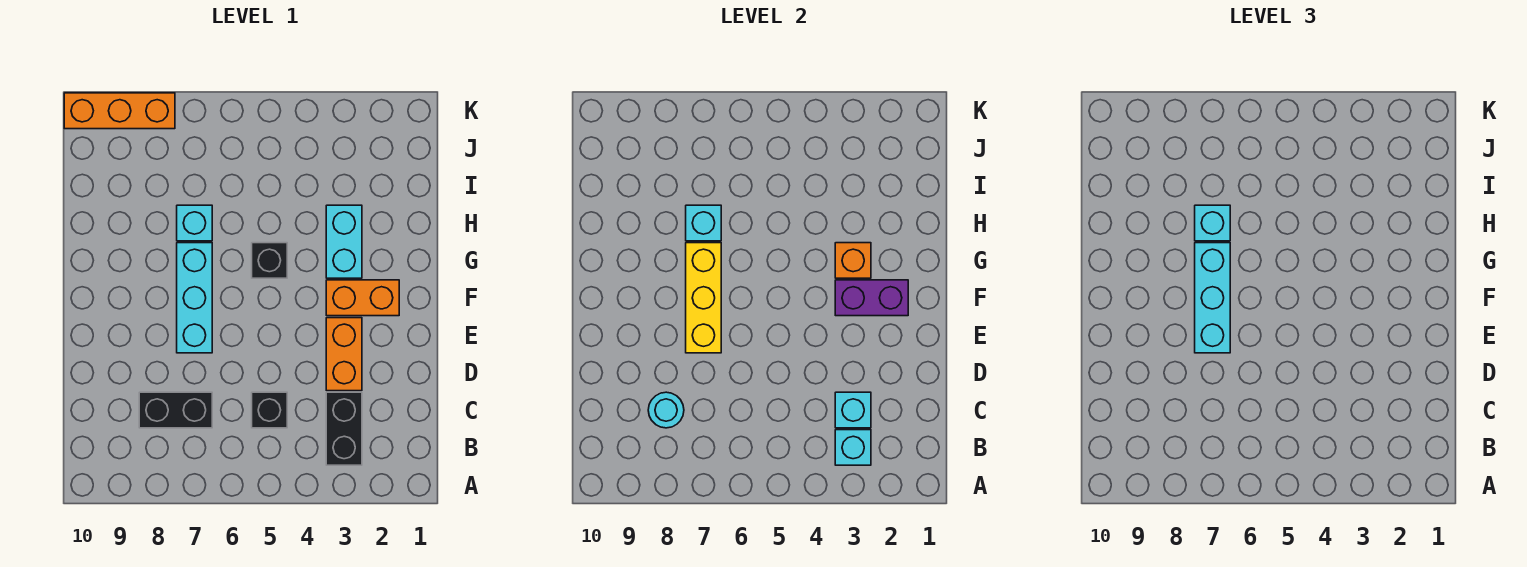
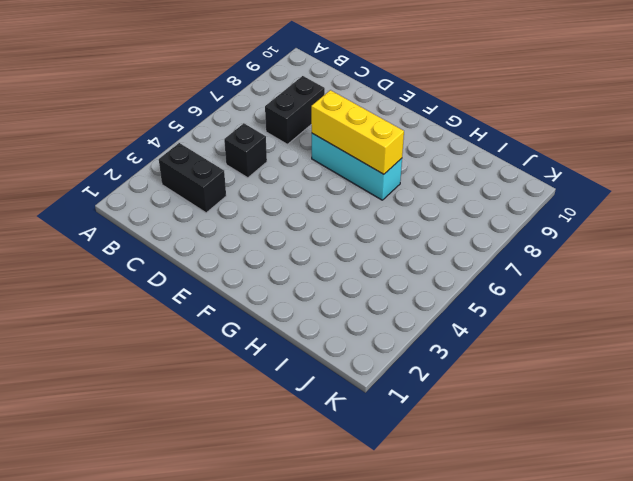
none -> orange 1x2 brick [326,318,362,391]
none -> orange 1x2 brick [326,280,399,316]
none -> cyan 1x2 brick [326,205,362,278]

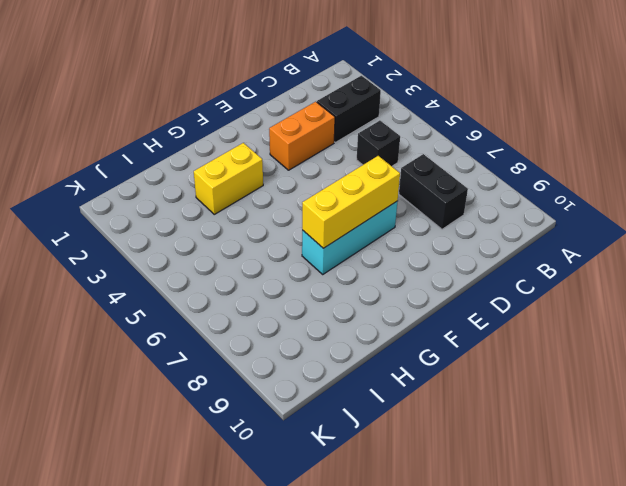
yellow 1x2 brick [194,143,263,214] -> cyan 1x2 brick [326,205,362,278]
none -> orange 1x2 brick [326,280,399,316]
none -> black 1x1 brick [252,243,287,278]
none -> cyan 1x1 brick [177,205,212,241]

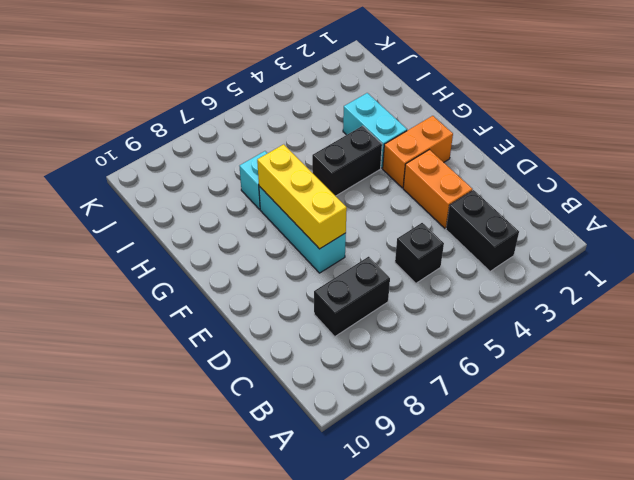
black 1x2 brick [312,126,382,196] -> black 1x1 brick [252,243,287,278]
none -> orange 1x3 brick [64,93,175,129]
none -> cyan 1x1 brick [835,430,871,465]
none -> cyan 1x1 brick [835,392,871,428]

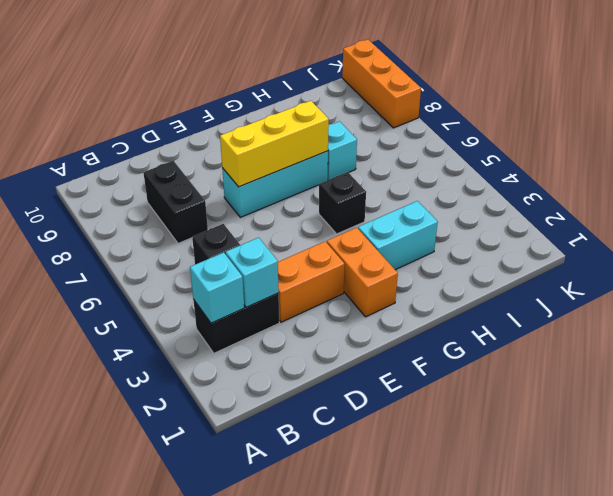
none -> cyan 1x1 round brick [648,392,684,428]
none -> purple 1x2 brick [835,280,908,316]
none -> orange 1x1 brick [835,243,871,278]

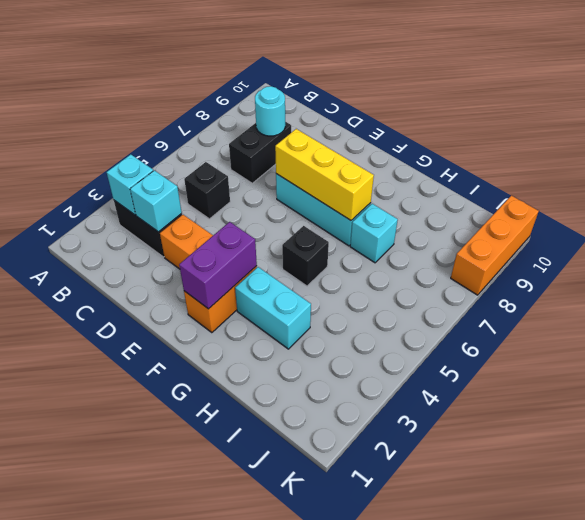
none -> orange 1x1 brick [835,243,871,278]
none -> cyan 1x1 brick [686,205,721,241]
none -> cyan 1x3 brick [1195,243,1230,353]

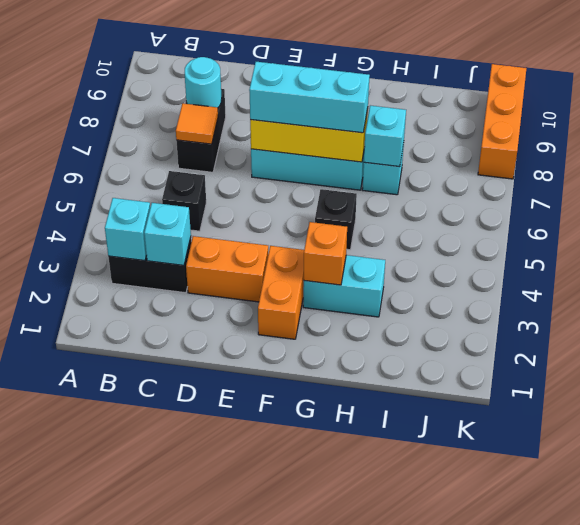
orange 1x1 tile [176,103,218,144] -> none
none -> purple 1x2 brick [835,280,908,316]
none -> cyan 1x1 brick [1195,205,1230,241]

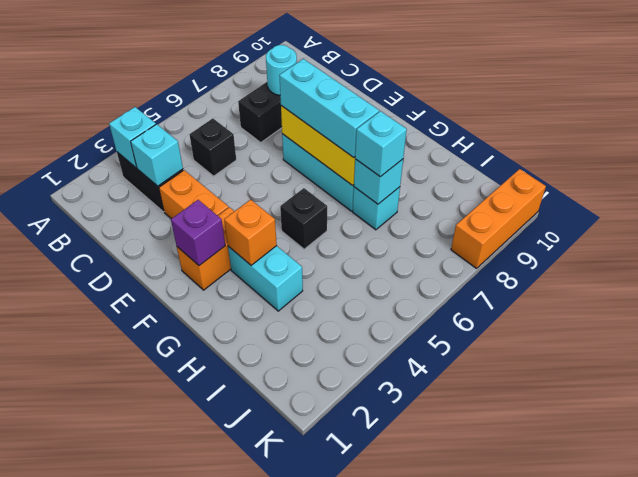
purple 1x1 brick [171,200,225,266] -> purple 1x2 brick [835,280,908,316]

